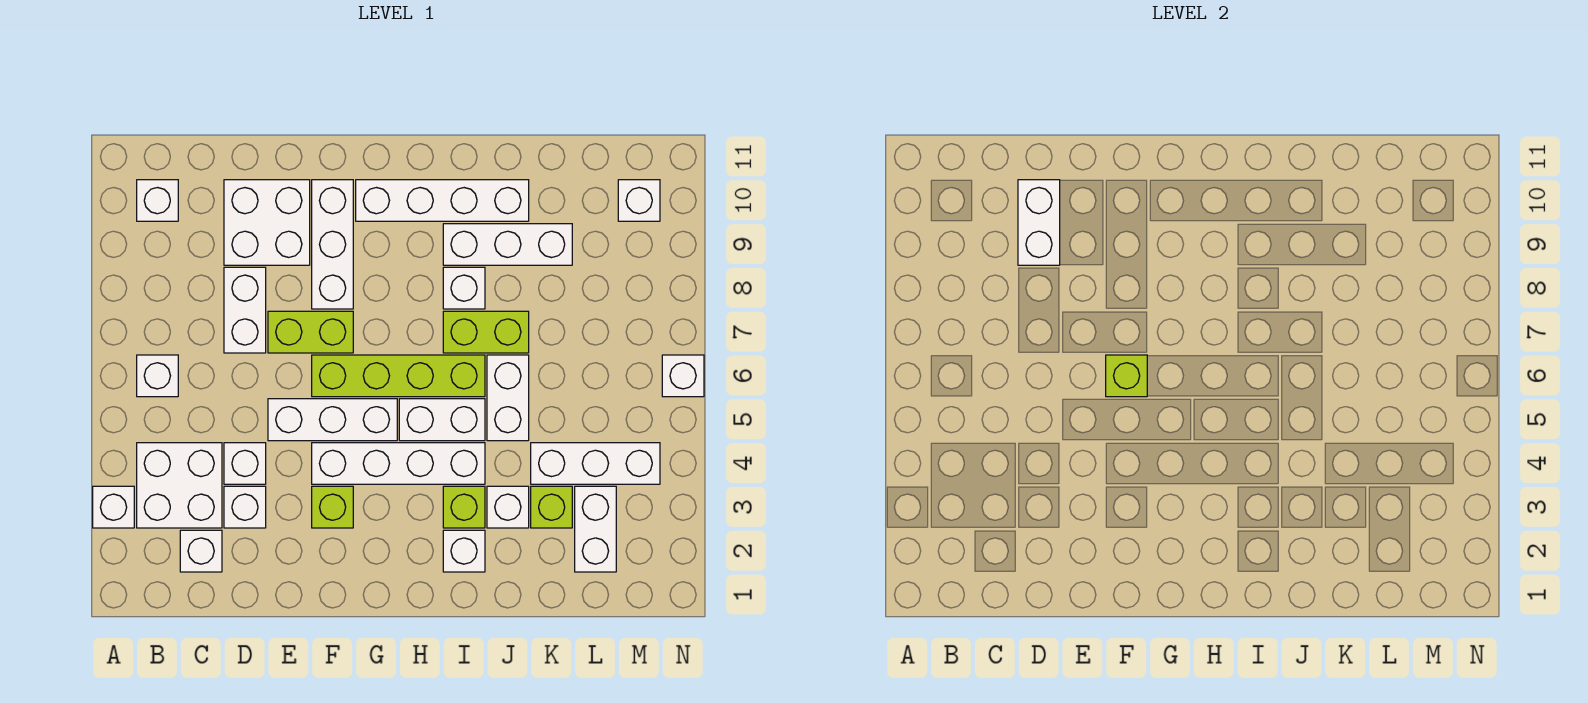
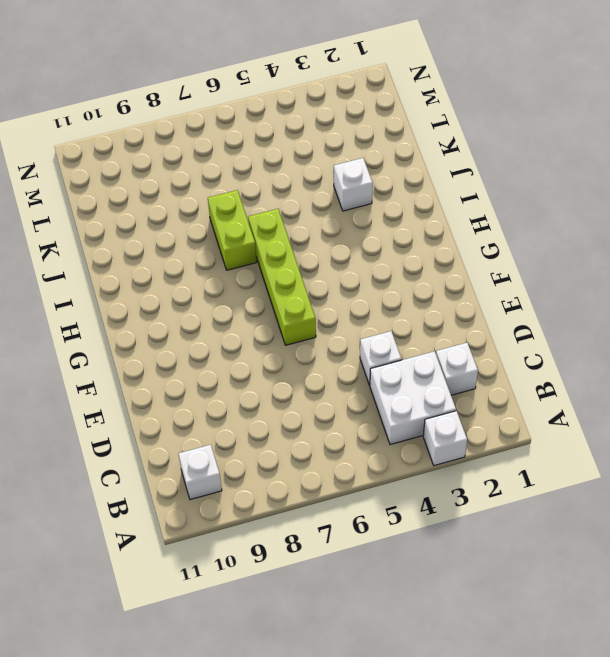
none -> white 1x1 brick [137,355,178,397]
none -> white 1x1 brick [224,486,266,528]
none -> white 1x2 brick [224,267,266,353]
none -> white 2x2 brick [224,180,310,265]

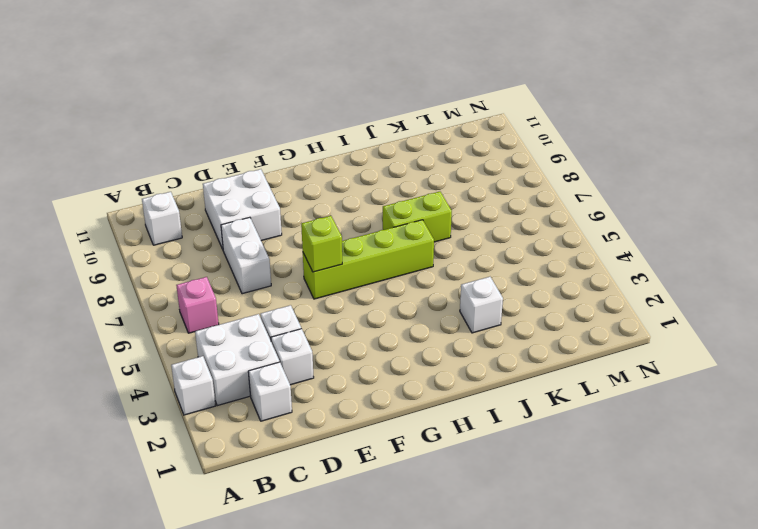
pink 1x1 brick [176,277,219,333] -> white 1x1 brick [137,355,178,397]
none -> white 1x3 brick [268,399,397,441]
none -> lime 1x2 brick [268,311,353,353]
none -> lime 1x1 brick [312,486,353,528]
none -> white 1x4 brick [312,443,485,484]

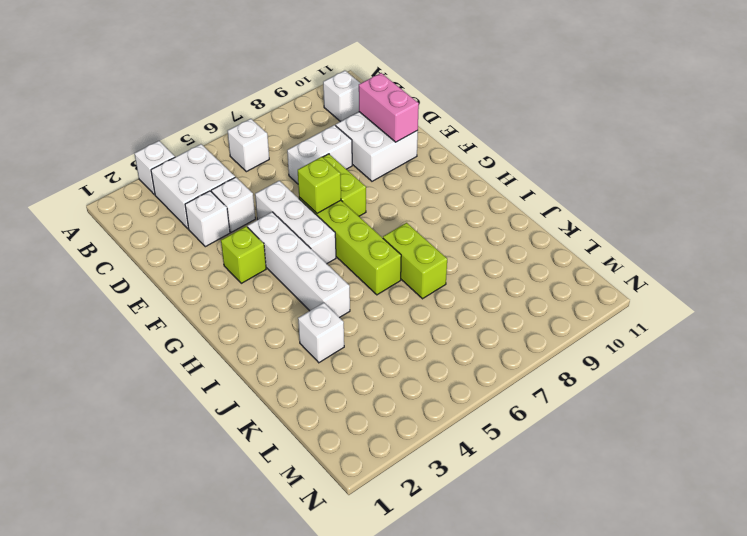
pink 1x2 brick [359,73,419,142] -> white 1x2 brick [1018,180,1060,265]
none -> white 1x1 brick [180,530,222,572]
none -> white 1x3 brick [312,180,353,309]
none -> white 1x4 brick [356,180,529,221]
none -> white 1x2 brick [399,399,485,441]

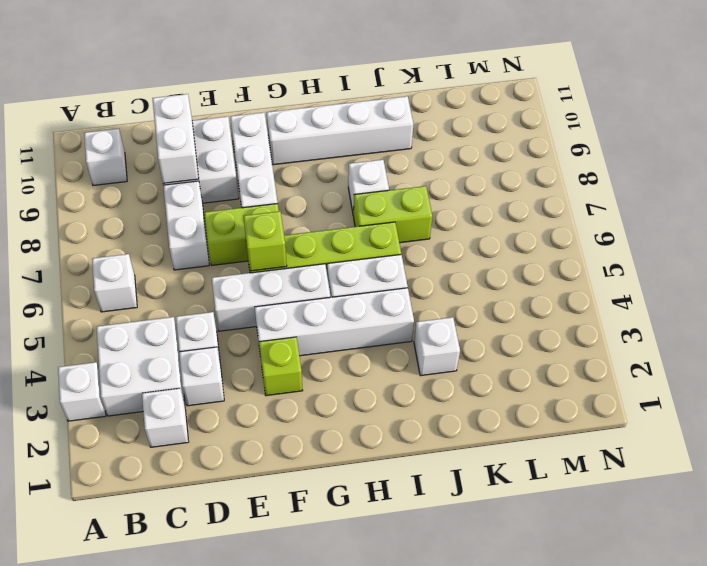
none -> white 1x1 brick [443,530,485,572]
none -> lime 1x1 brick [443,486,485,528]
none -> white 1x3 brick [443,224,572,265]
none -> white 1x2 brick [487,355,529,441]

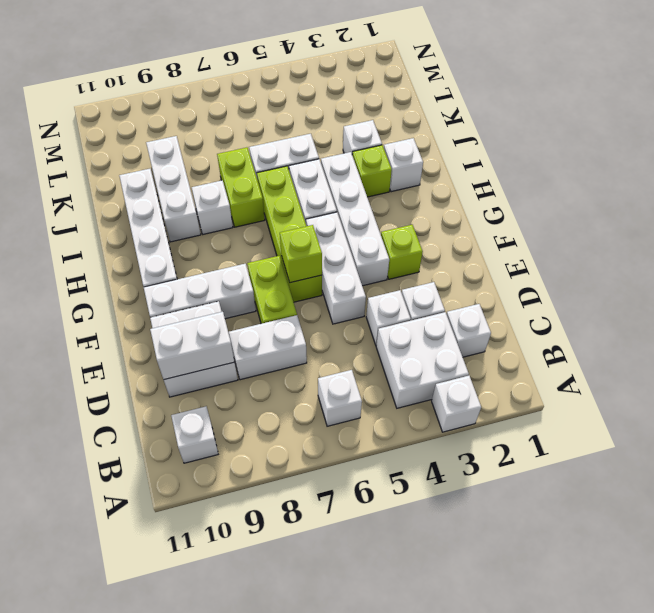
none -> lime 1x1 brick [531,486,572,528]
none -> white 1x3 brick [531,443,660,484]
none -> white 1x2 brick [575,486,616,572]
none -> white 1x1 brick [618,180,660,221]

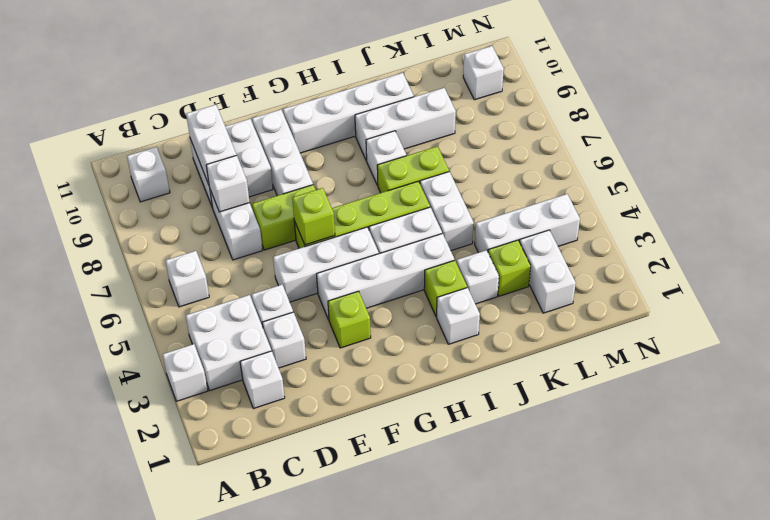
white 1x1 brick [206,155,250,212] -> white 1x1 brick moved to [662,355,704,397]

